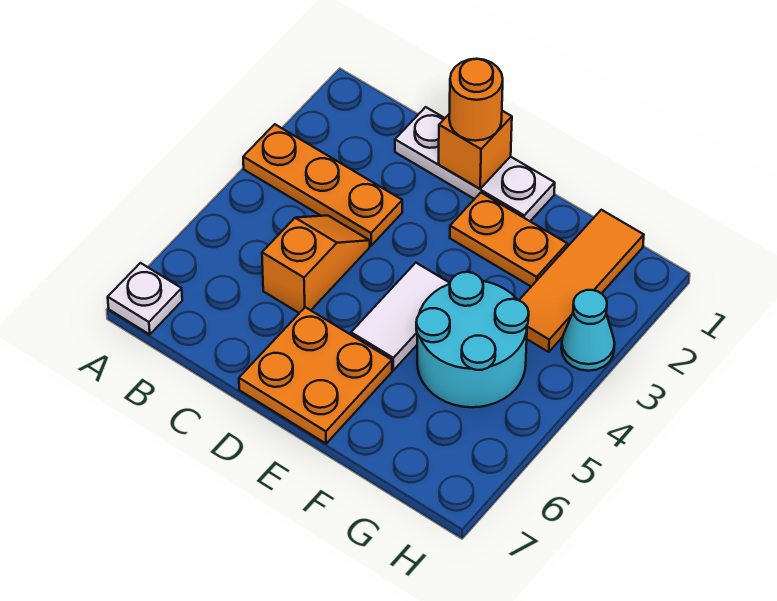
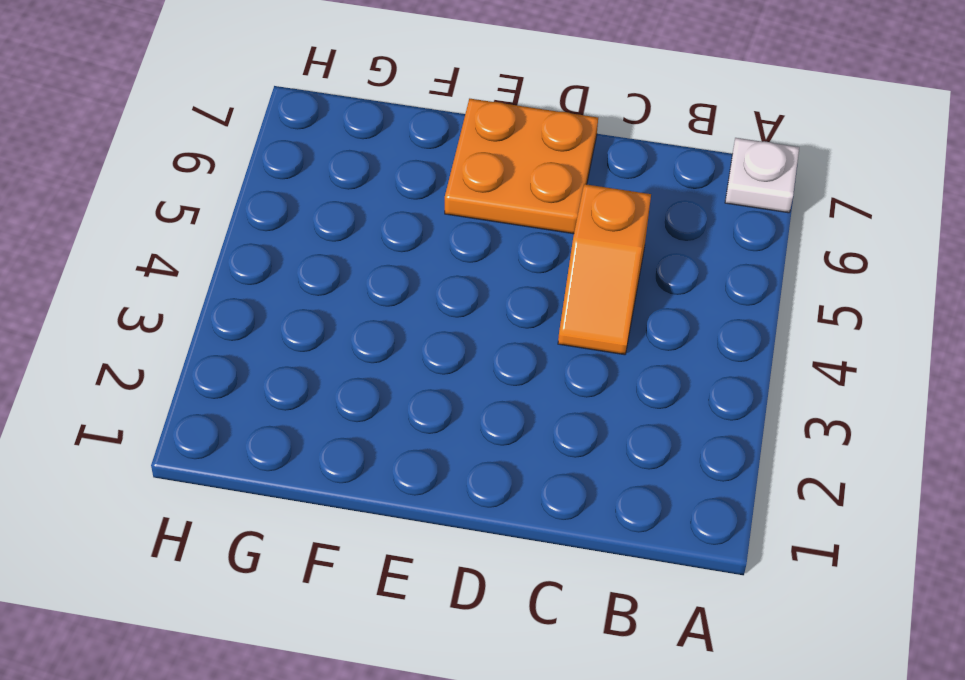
none -> orange 1x3 plate [243,124,402,246]
none -> white 1x3 plate [395,107,555,221]
none -> orange 1x2 plate [450,193,567,286]

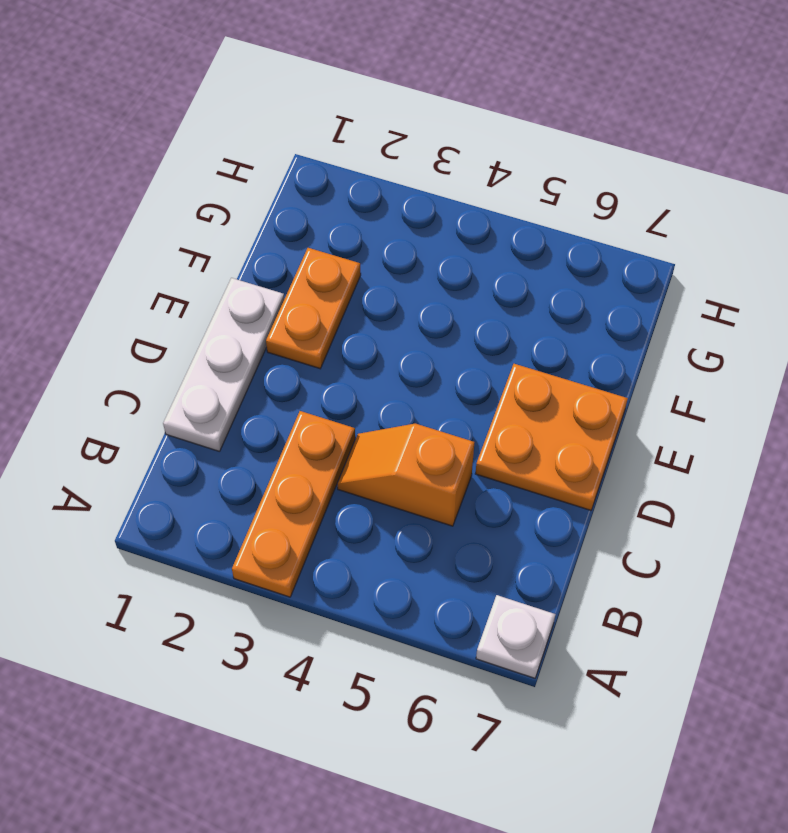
none -> white 1x2 tile [351,263,450,370]
none -> cyan 2x2 round brick [416,272,529,407]
none -> orange 1x3 tile [519,210,644,352]

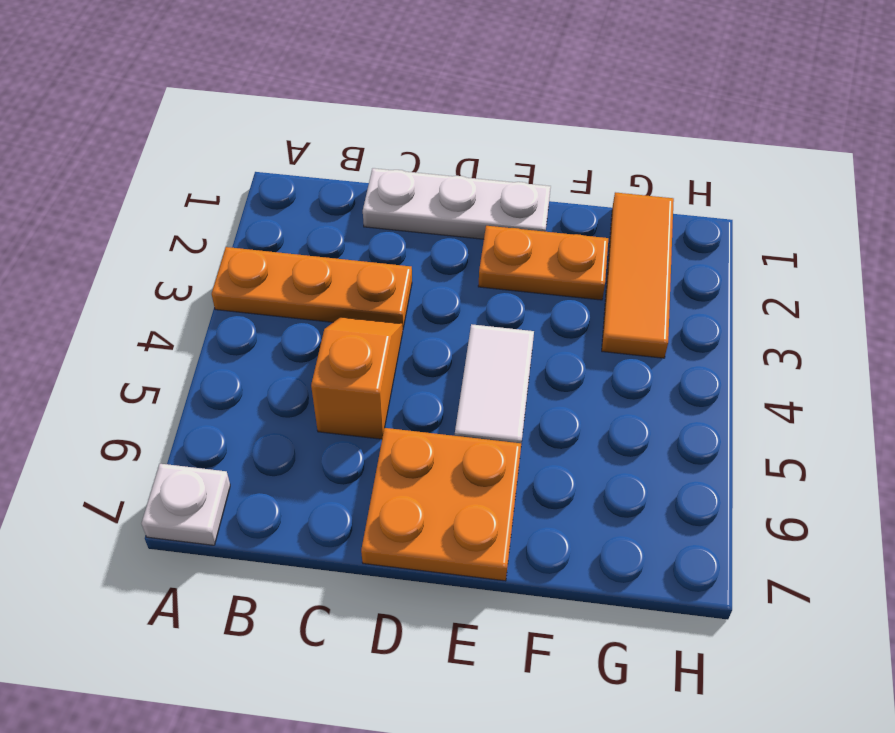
none -> cyan 2x2 round brick [416,272,529,407]
none -> cyan 1x1 cone [561,290,615,371]
none -> orange 1x1 brick [438,111,512,189]

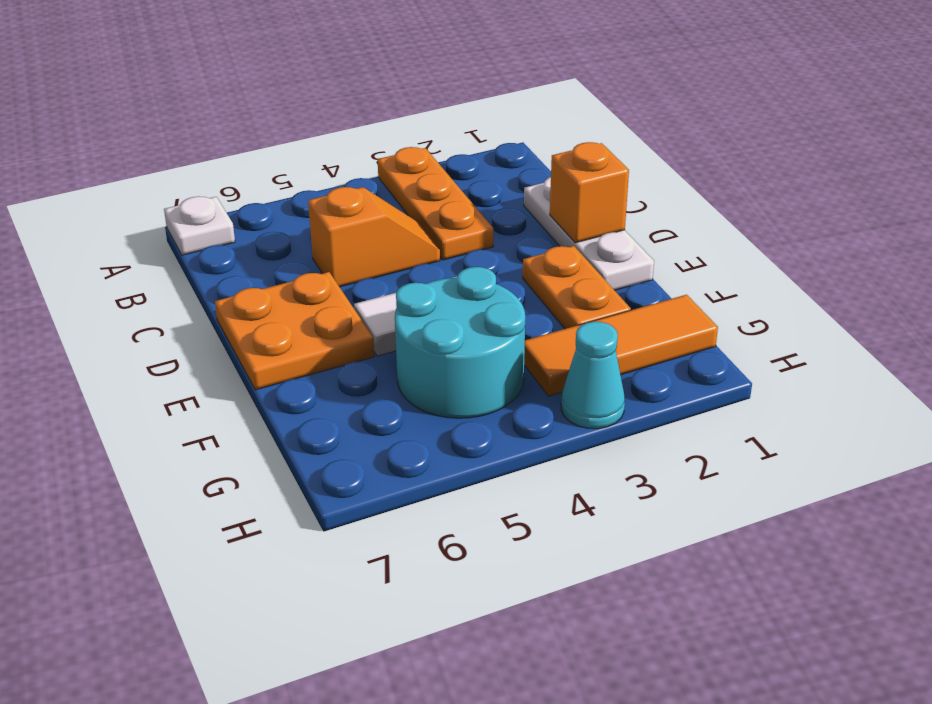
none -> orange 1x1 round brick [449,59,503,141]

